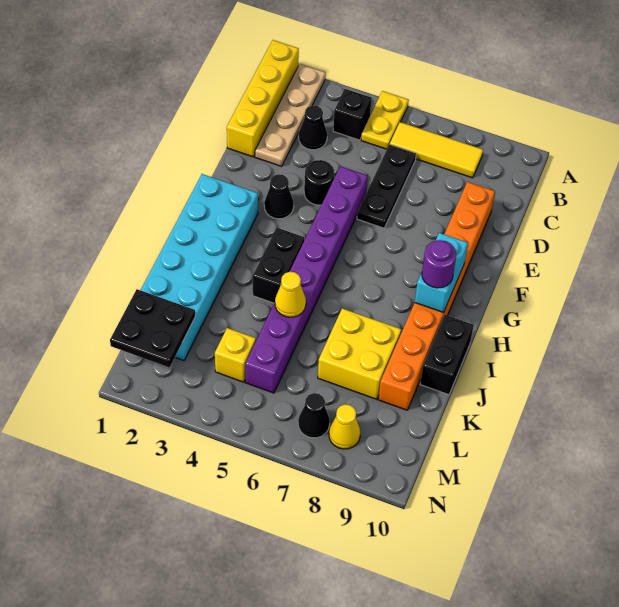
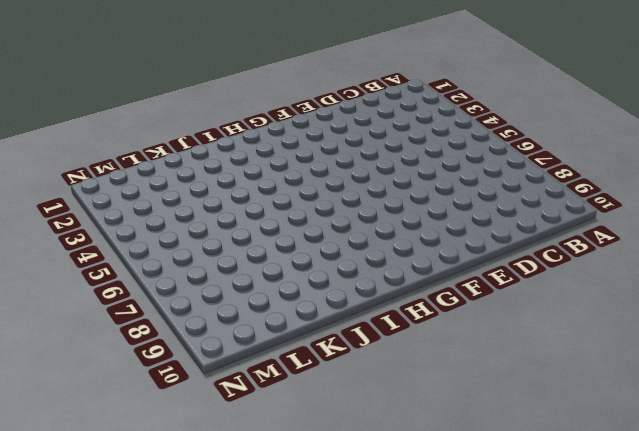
none -> yellow 1x4 brick [227,40,299,157]
none -> tan 1x4 plate [255,64,326,166]
none -> yellow 1x2 plate [361,91,409,149]

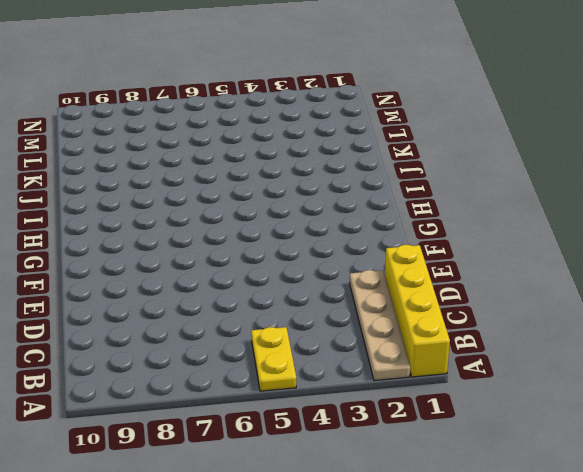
none -> black 1x1 brick [333,89,372,140]
none -> yellow 1x3 tile [390,122,483,178]
none -> black 1x1 cone [299,106,327,150]

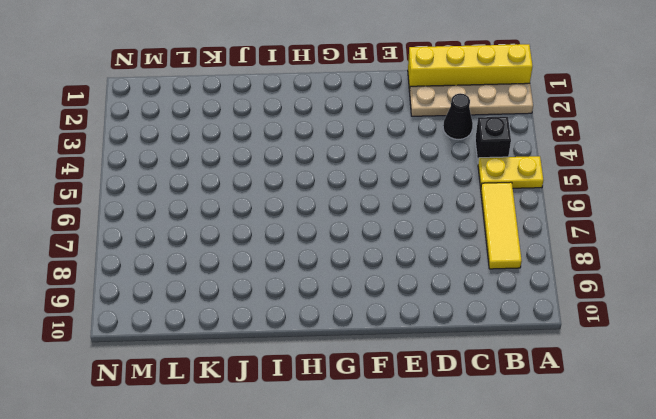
none -> black 1x3 plate [357,144,416,228]
none -> orange 1x8 brick [378,182,495,410]
none -> black 1x1 round brick [304,160,334,205]

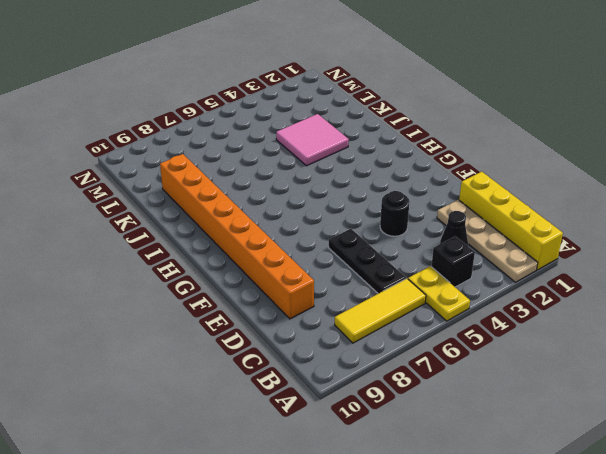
pink 2x2 tile [276,114,349,166] -> none
none -> purple 1x8 brick [245,166,368,393]
none -> black 1x1 cone [264,174,294,219]
none -> cyan 2x6 brick [141,174,258,361]

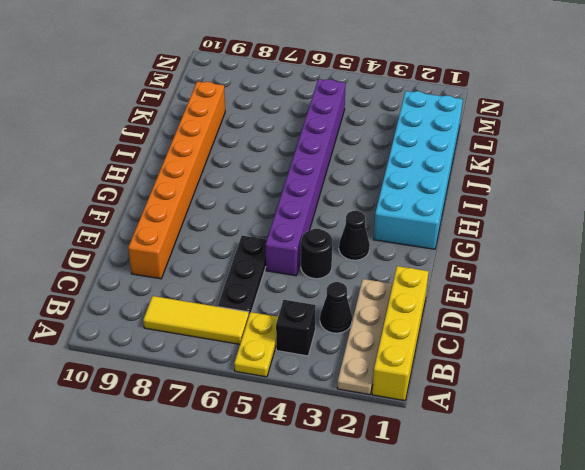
none -> black 1x2 brick [253,227,304,303]
none -> black 1x2 brick [420,315,473,395]
none -> yellow 2x2 brick [318,309,401,399]

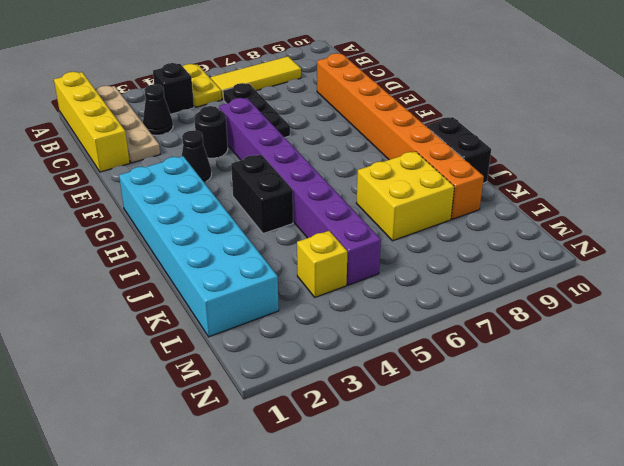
none -> black 1x1 cone [298,393,330,438]
none -> yellow 1x1 cone [329,405,360,449]
none -> cyan 1x2 brick [415,233,468,312]

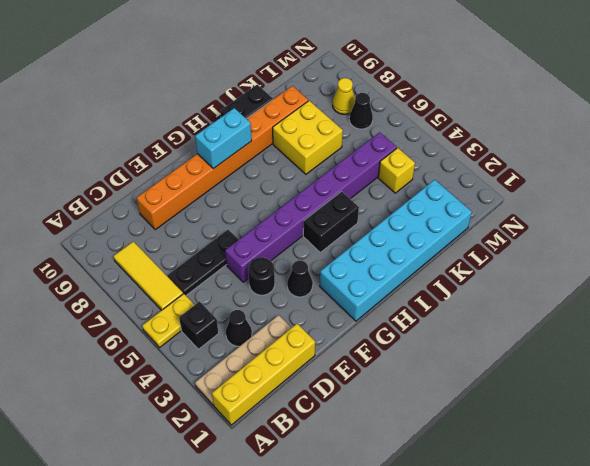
none -> yellow 1x1 cone [275,272,306,317]
none -> black 2x2 plate [110,289,195,367]
none -> purple 1x1 round brick [422,240,456,288]

